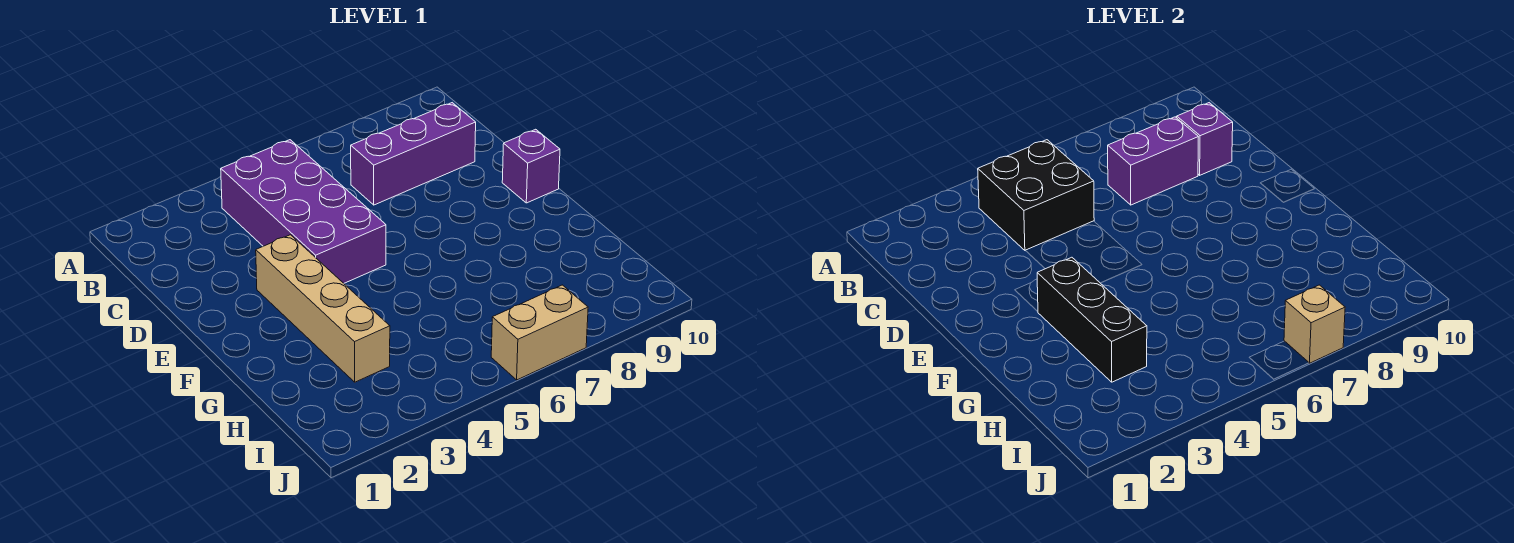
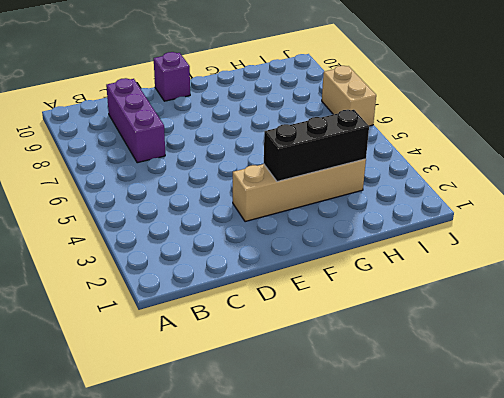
none -> purple 2x4 brick [221,140,386,283]
none -> black 2x2 brick [978,140,1094,251]

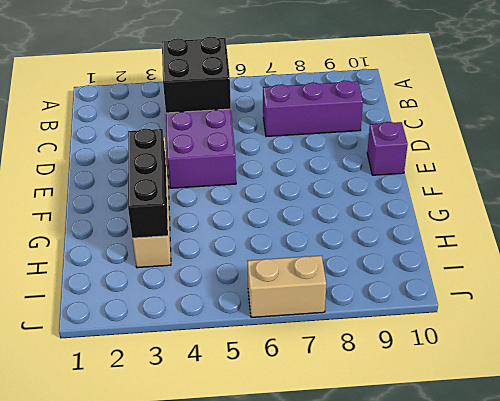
none -> purple 1x2 brick [1108,117,1198,205]
none -> purple 1x1 brick [1177,103,1233,175]

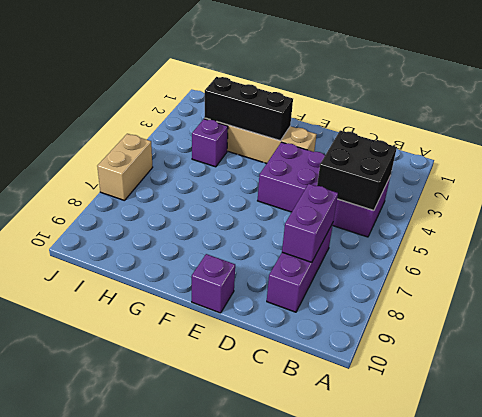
purple 1x1 brick [192,119,228,167] -> purple 1x1 brick moved to [1177,103,1233,175]
none -> tan 1x1 brick [1284,285,1345,363]

